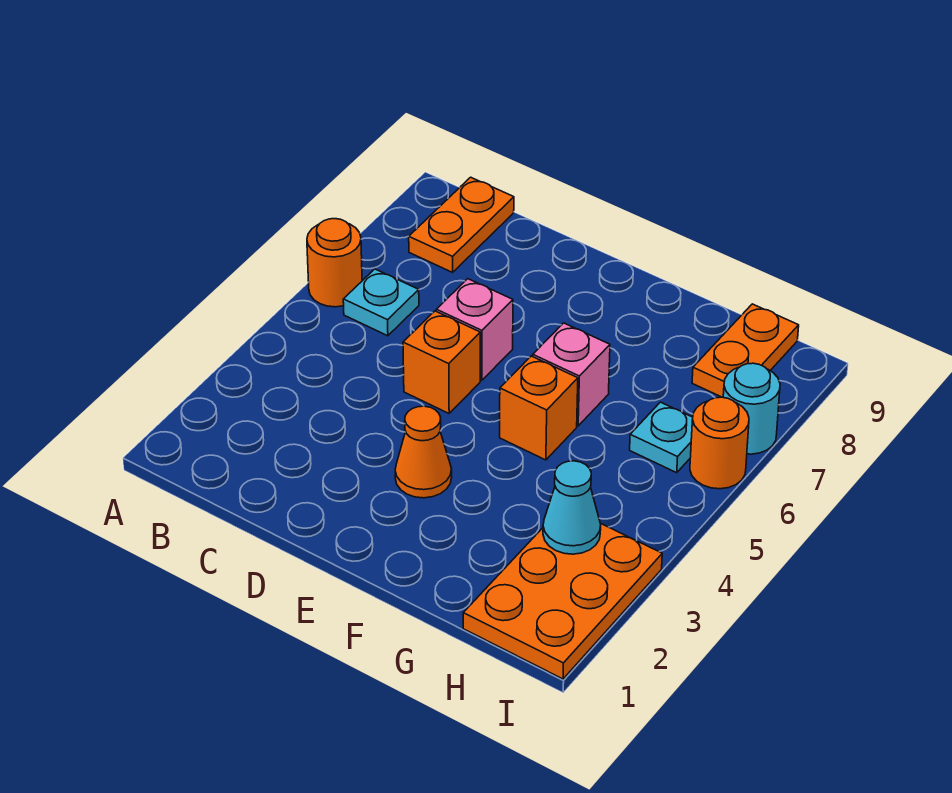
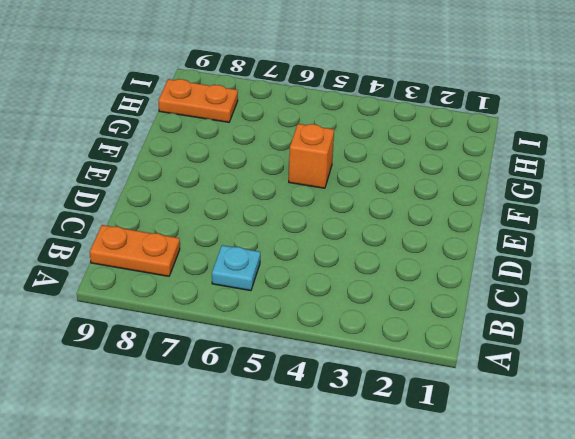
none -> orange 1x1 round brick [307,219,362,307]
none -> orange 1x1 brick [403,311,480,413]
none -> pink 1x1 brick [436,279,513,380]

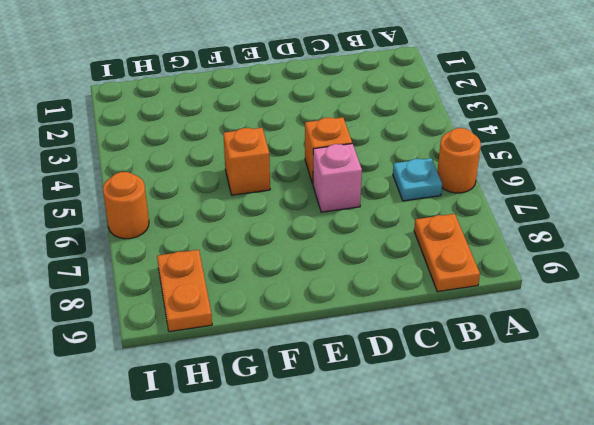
none -> orange 1x1 cone [395,406,452,498]
none -> pink 1x1 brick [533,323,610,426]
none -> orange 2x3 plate [463,524,662,679]

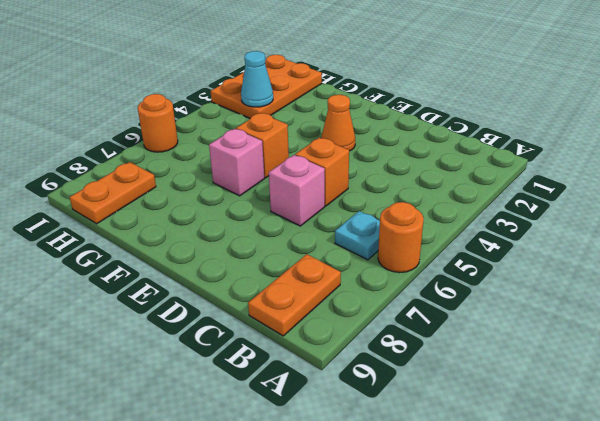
none -> cyan 1x1 plate [630,402,693,473]
none -> cyan 1x1 round brick [723,363,780,454]

